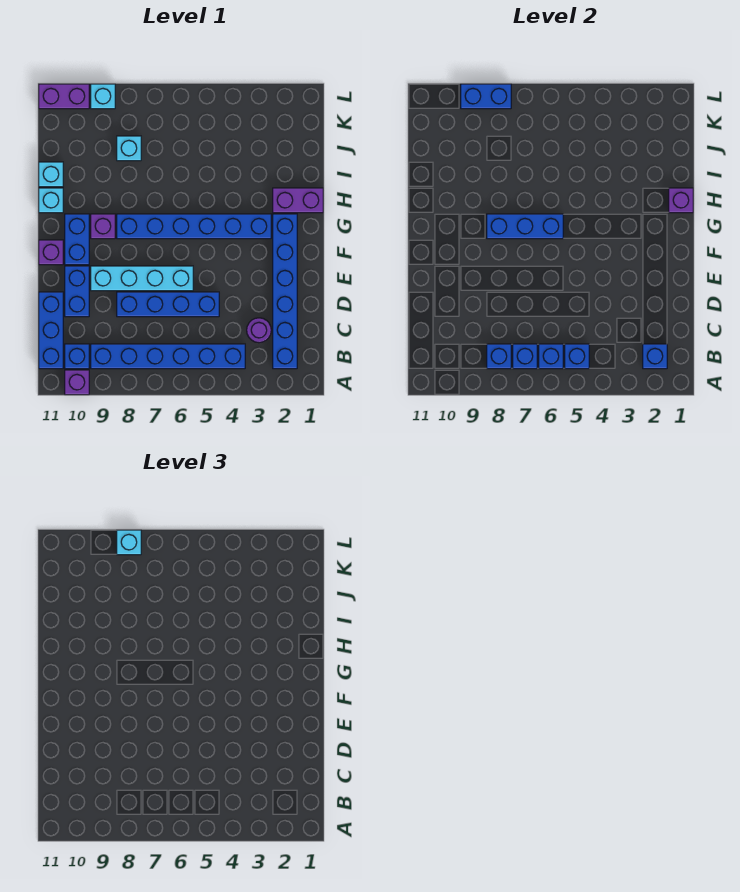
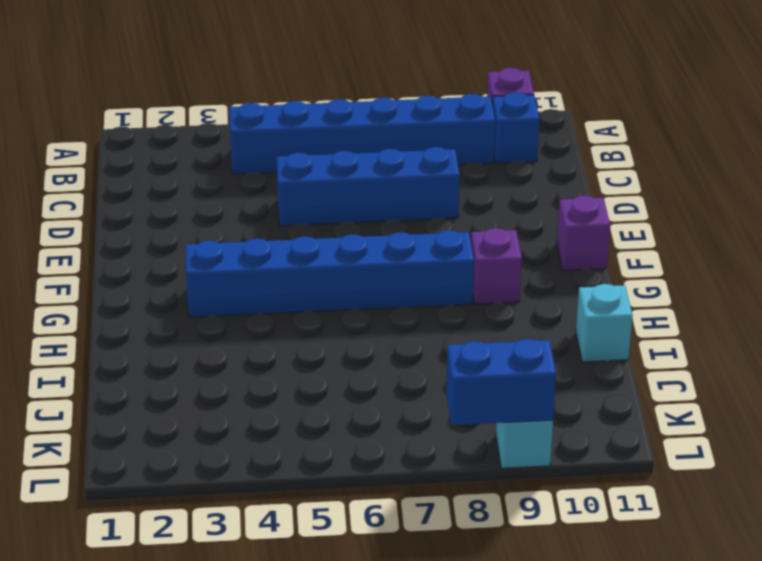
none -> blue 1x6 brick [273,214,297,369]
none -> blue 1x3 brick [39,292,63,369]
none -> purple 1x1 round brick [247,318,271,343]

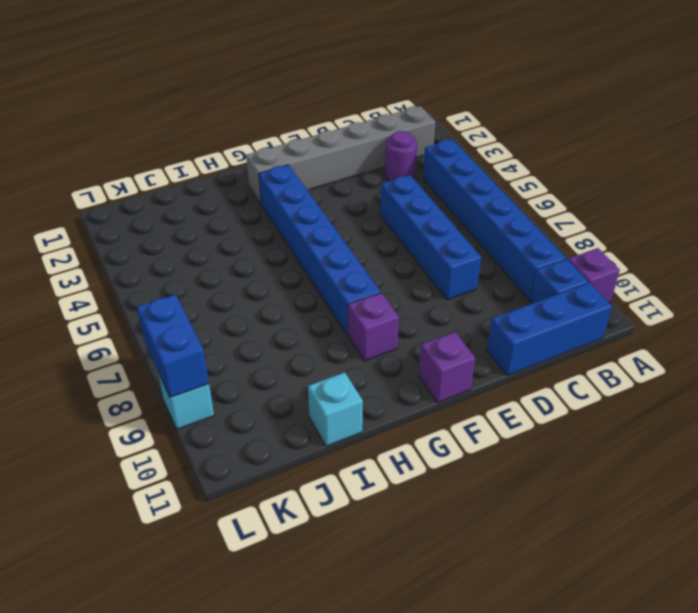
grey 1x6 brick [246,106,435,204] -> blue 1x6 brick [273,214,297,369]
none -> blue 1x2 brick [65,266,89,317]
none -> cyan 1x4 brick [91,266,193,291]
none -> blue 1x2 brick [65,214,89,265]

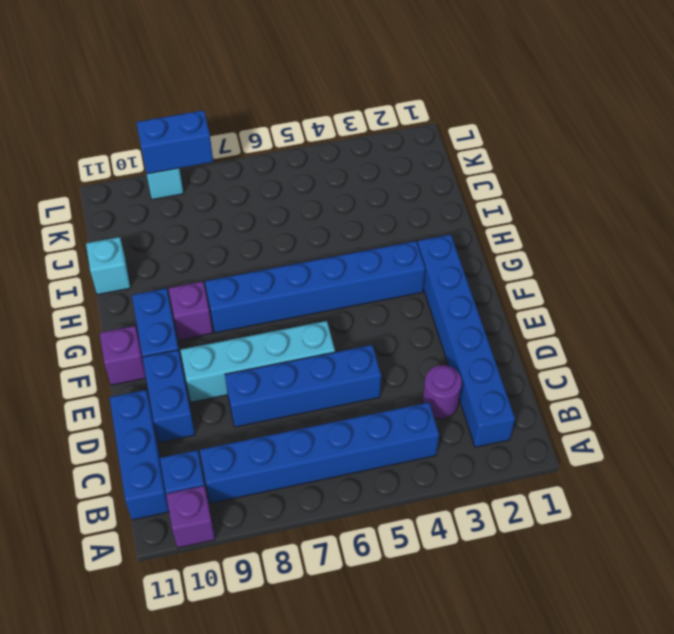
none -> purple 1x2 brick [273,188,323,213]
none -> cyan 1x1 brick [39,188,63,213]
none -> cyan 1x1 brick [117,136,141,161]

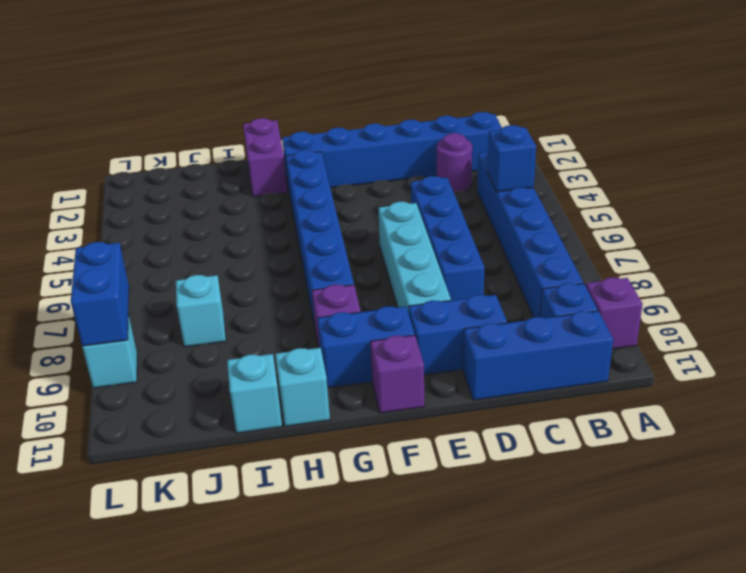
none -> purple 1x2 brick [39,84,89,109]
none -> blue 1x1 brick [643,344,667,369]
none -> blue 1x1 brick [539,344,563,369]

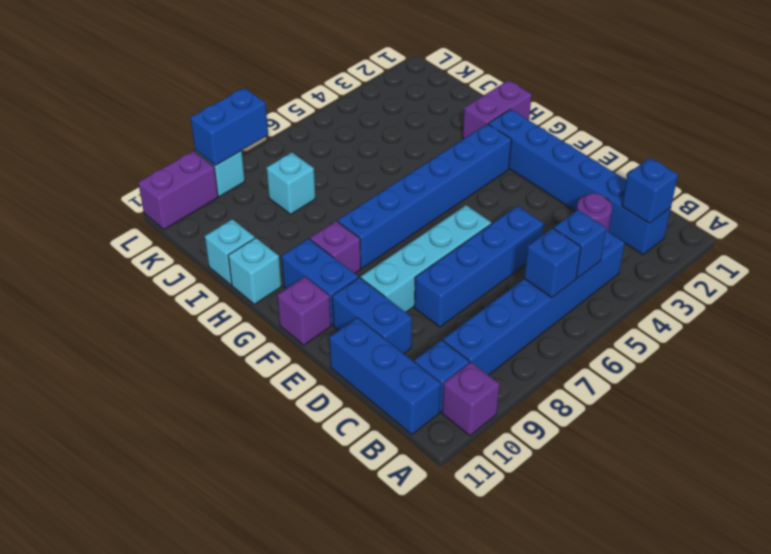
none -> blue 1x1 brick [513,344,537,369]
none -> blue 1x1 brick [487,344,511,369]
none -> blue 1x3 brick [487,214,563,239]

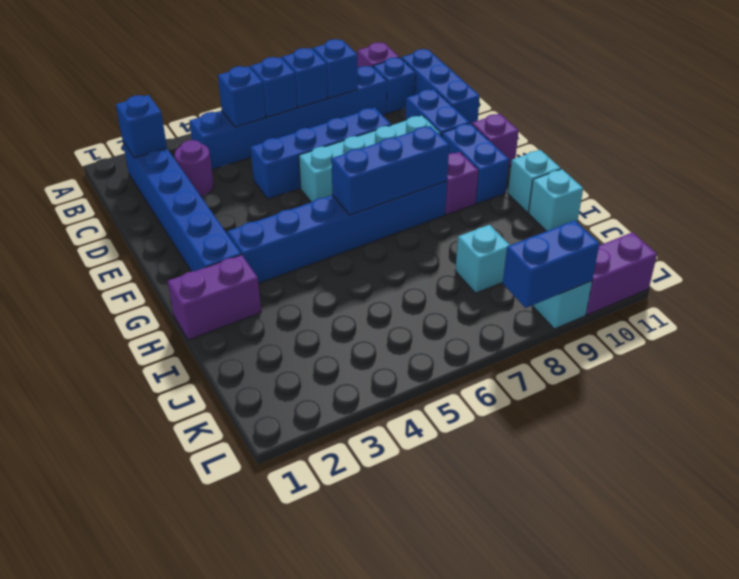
none -> purple 1x1 brick [669,188,693,213]
none -> cyan 1x1 brick [117,530,141,555]

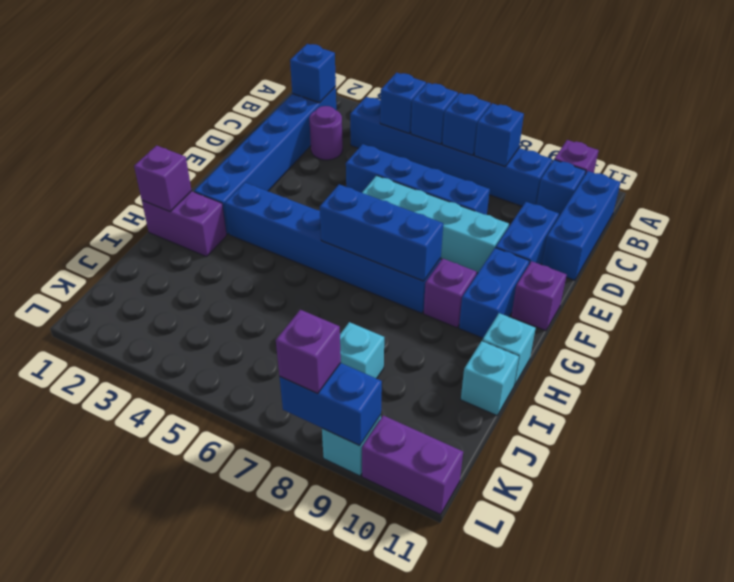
purple 1x1 brick [276,310,341,394] -> cyan 1x1 brick [117,530,141,555]

